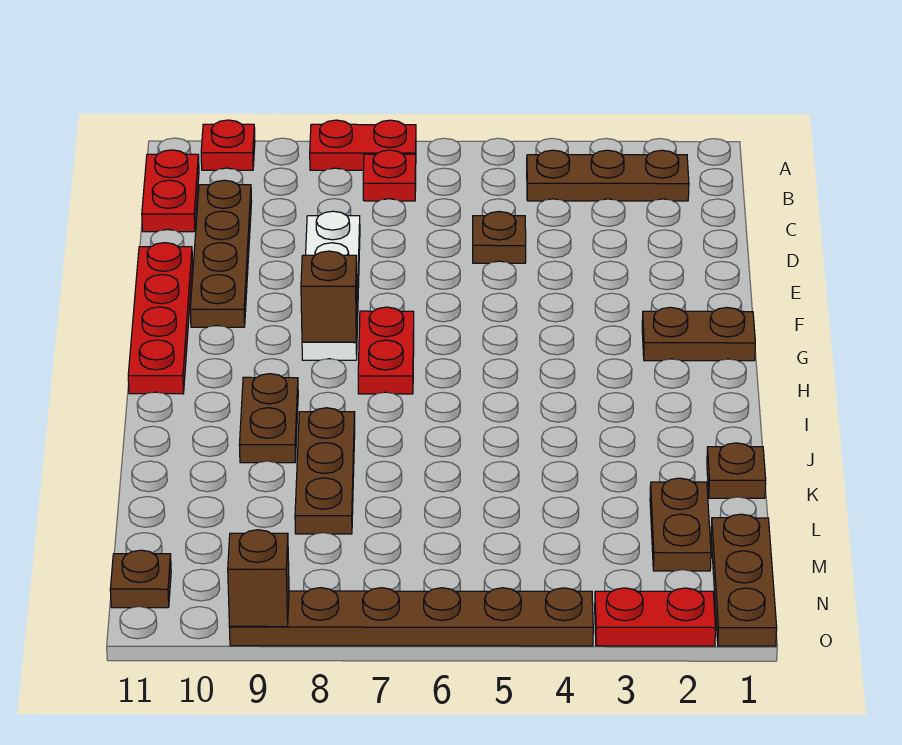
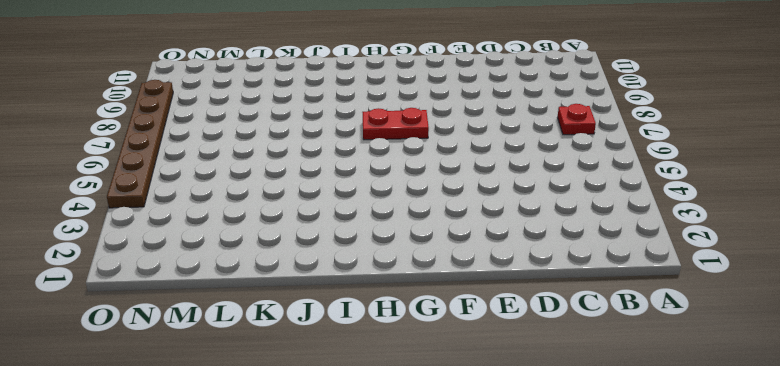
none -> red 1x2 plate [310,120,416,170]
none -> red 1x1 plate [201,120,255,170]
none -> brown 1x3 plate [527,150,689,201]

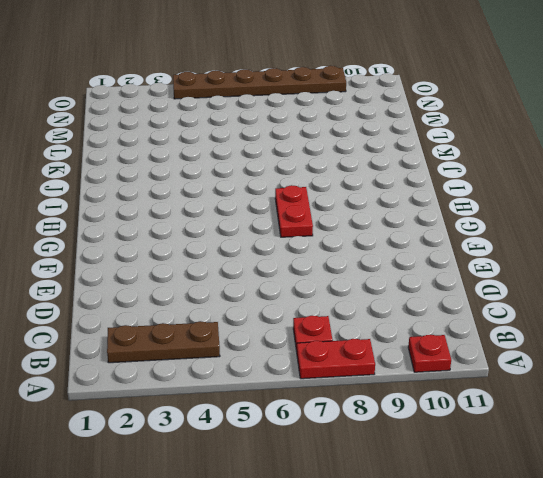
none -> red 1x2 plate [142,150,199,232]
none -> brown 1x4 plate [190,180,252,327]
none -> brown 1x1 plate [473,212,526,263]

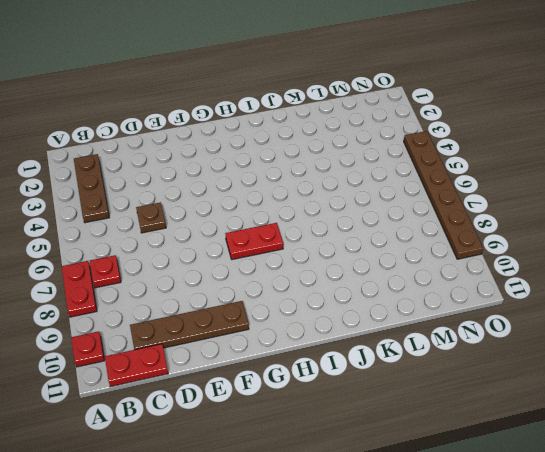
none -> white 1x4 plate [302,211,360,360]
none -> red 1x4 plate [128,243,193,394]
none -> brown 1x2 plate [642,307,755,361]

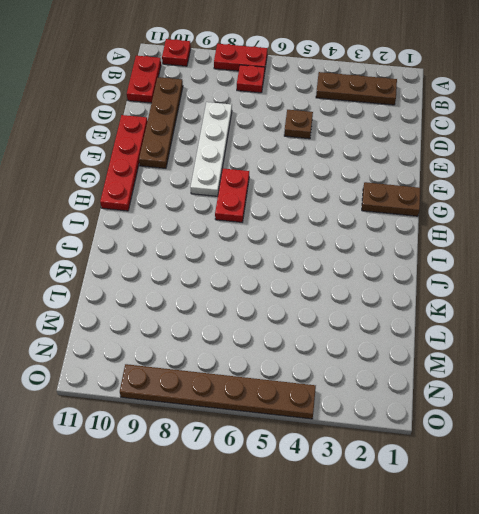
none -> brown 1x2 plate [239,374,298,463]
none -> brown 1x3 plate [295,408,355,534]
none -> brown 1x1 plate [707,443,766,498]

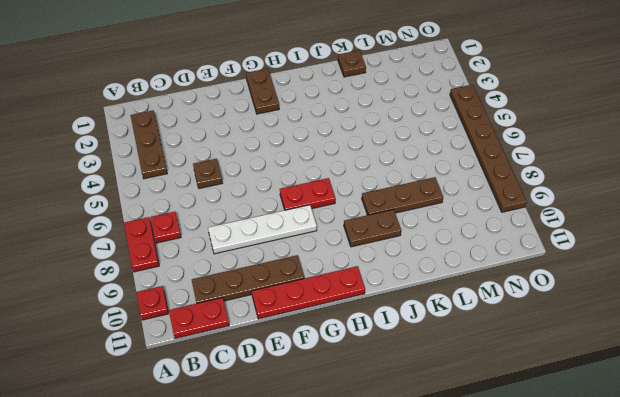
none -> brown 1x2 plate [650,478,711,571]
none -> brown 1x3 plate [711,514,777,646]
none -> brown 1x1 plate [110,550,171,608]

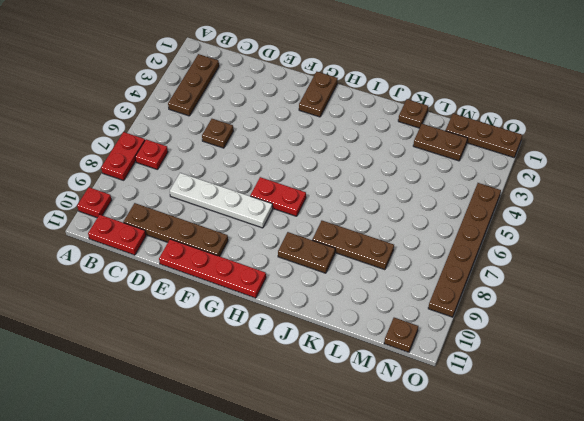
none -> red 1x2 plate [595,588,716,646]
none -> brown 1x1 brick [301,251,357,342]
none -> brown 1x1 brick [228,530,289,627]

